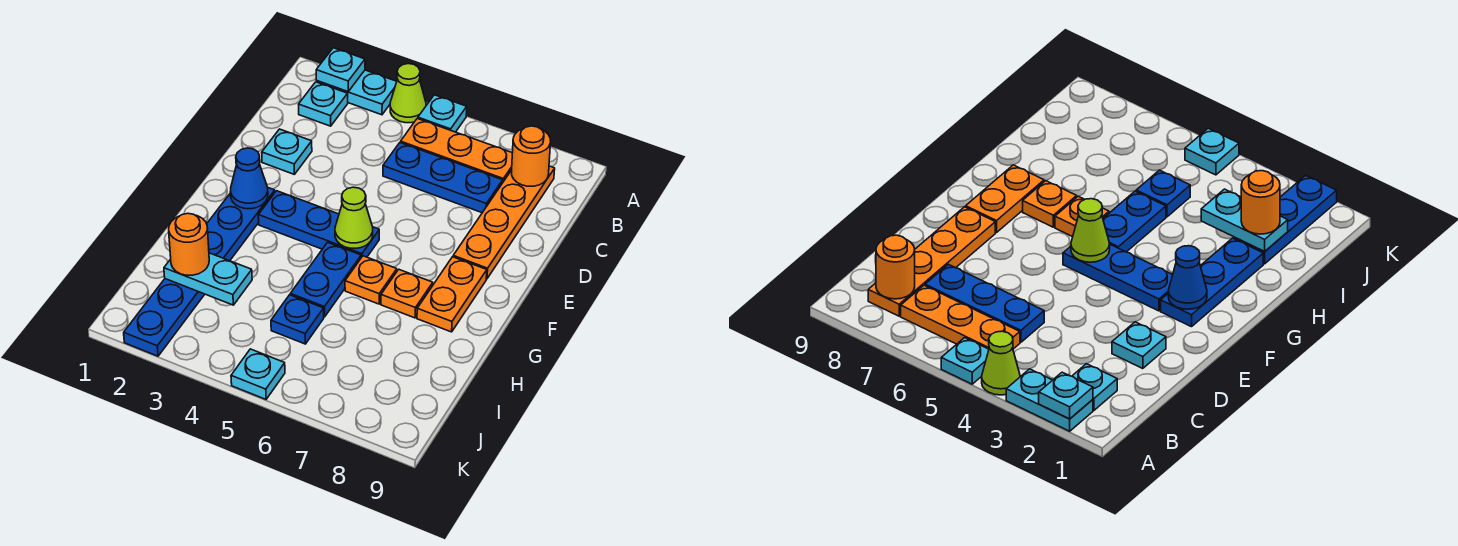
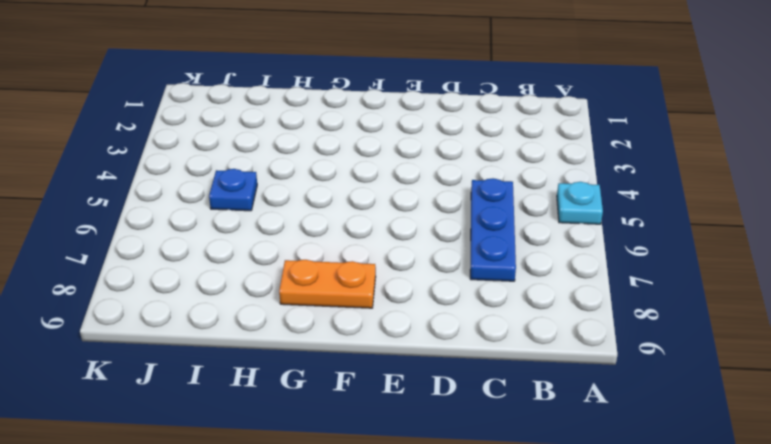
none -> cyan 1x2 plate [316,70,397,115]
none -> lime 1x1 cone [390,64,426,123]
none -> cyan 1x1 plate [299,82,348,126]

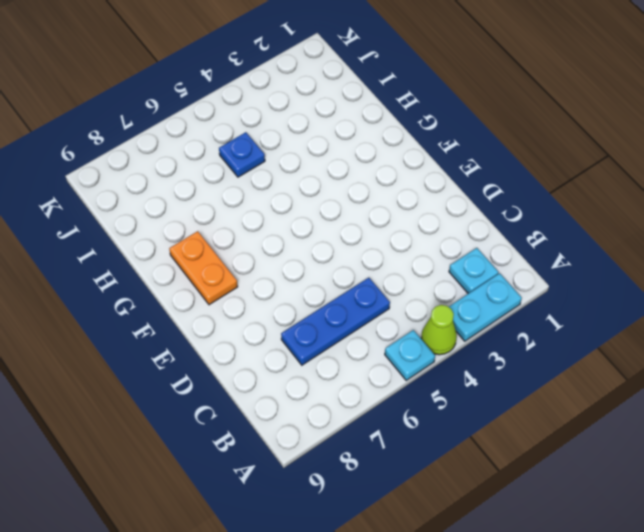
none -> orange 1x3 plate [401,119,512,182]
none -> orange 1x4 plate [453,166,555,279]
none -> cyan 1x1 plate [262,129,312,175]

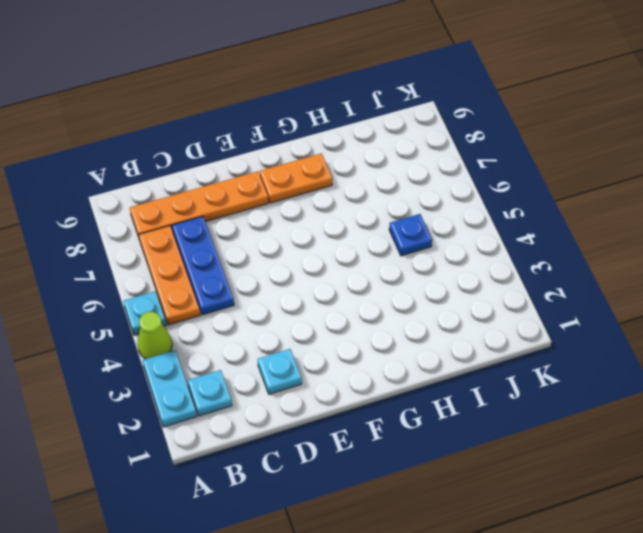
none -> blue 1x3 plate [207,188,275,261]
none -> blue 1x3 plate [258,191,379,258]
none -> blue 1x2 plate [290,242,361,317]

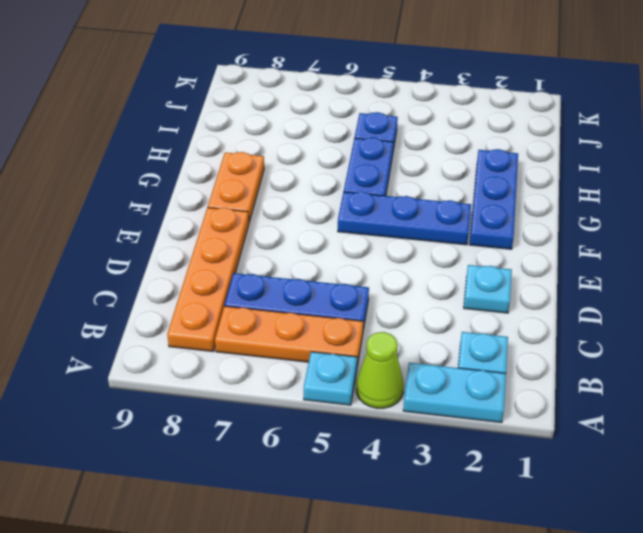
none -> orange 1x1 plate [345,256,397,304]
none -> orange 1x1 plate [381,269,433,318]
none -> blue 1x3 plate [124,279,205,356]

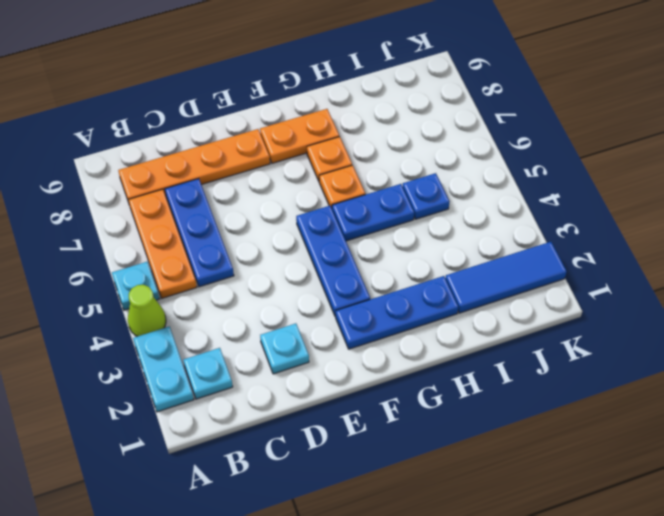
blue 1x3 tile [445,242,567,313] -> blue 1x3 plate [124,279,205,356]
none -> cyan 1x1 plate [231,349,285,399]
none -> cyan 1x1 plate [316,48,365,92]
none -> orange 1x1 round brick [512,126,551,186]

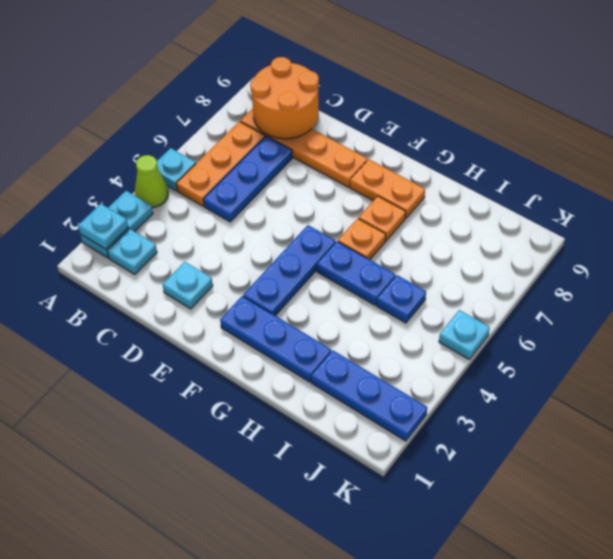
orange 2x2 round brick [250,57,319,139] -> orange 1x1 round brick [512,126,551,186]
none -> blue 1x1 cone [230,148,268,209]
none -> lime 1x1 cone [335,187,373,248]
none -> cyan 1x2 plate [164,253,252,305]

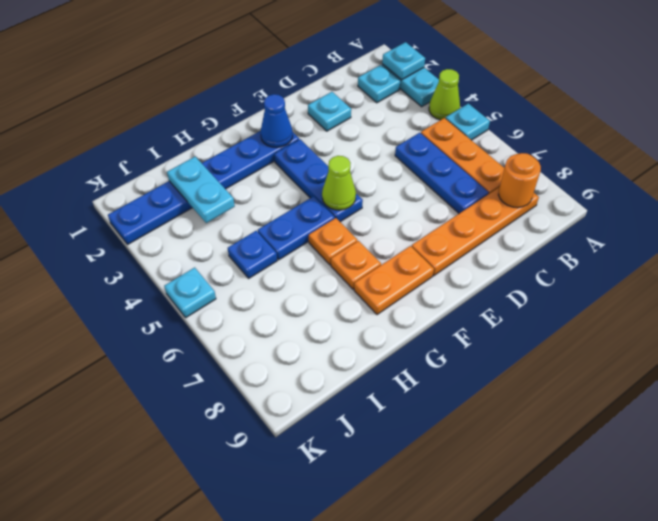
none -> orange 1x1 round brick [169,213,209,275]

